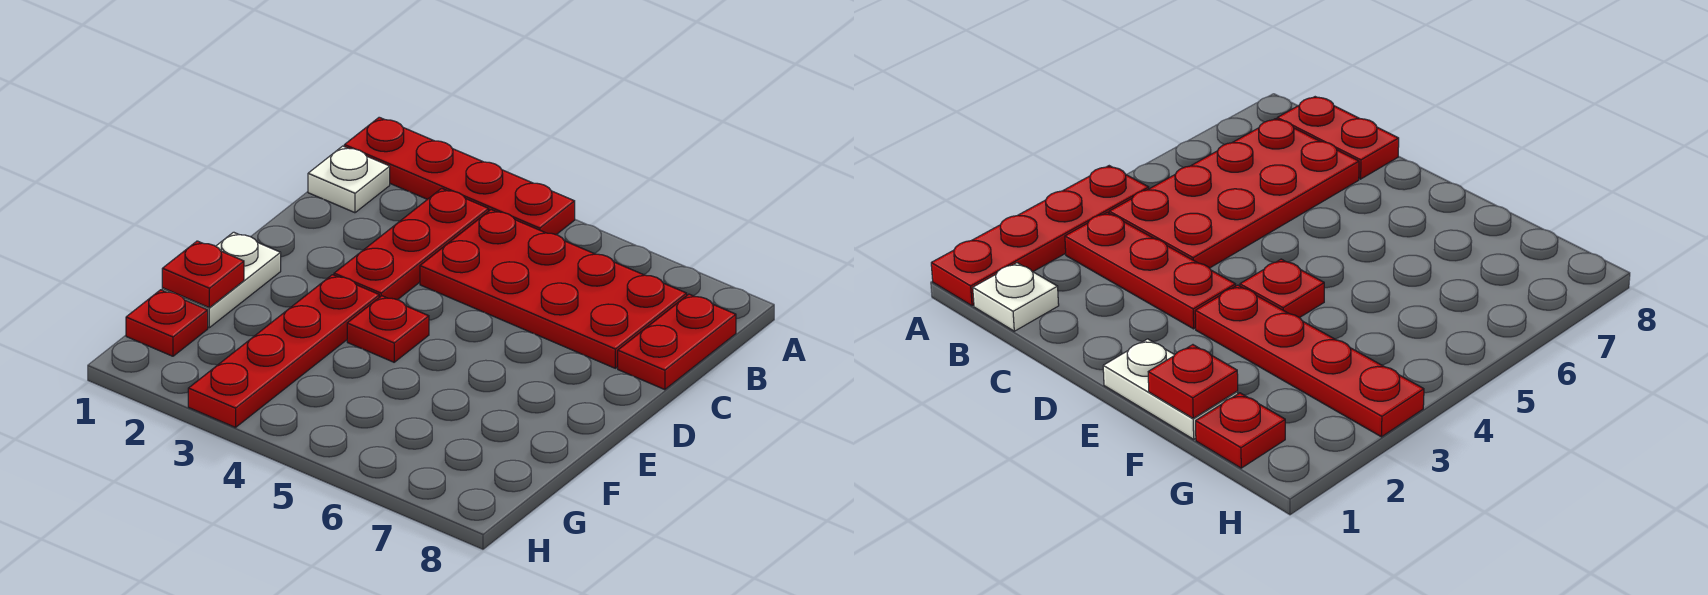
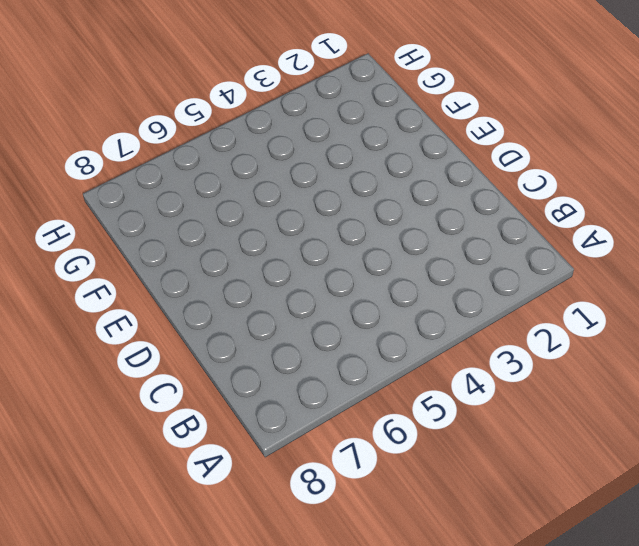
none -> red 1x4 plate [344,117,575,235]
none -> white 1x1 plate [308,146,390,213]

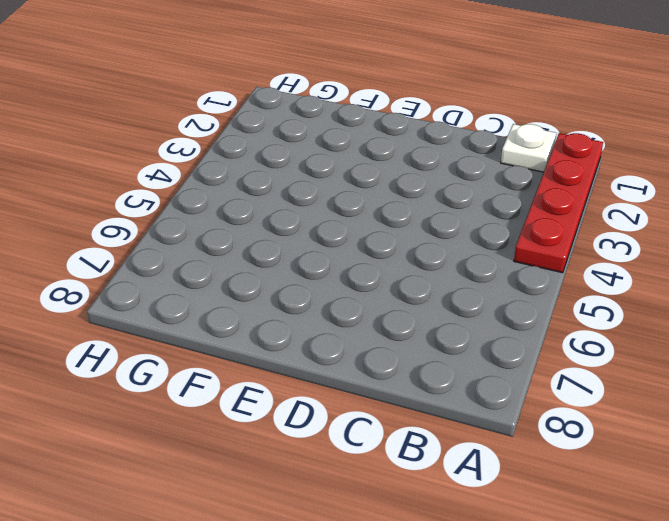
none -> red 1x3 plate [334,188,489,300]
none -> red 2x4 plate [420,210,687,368]

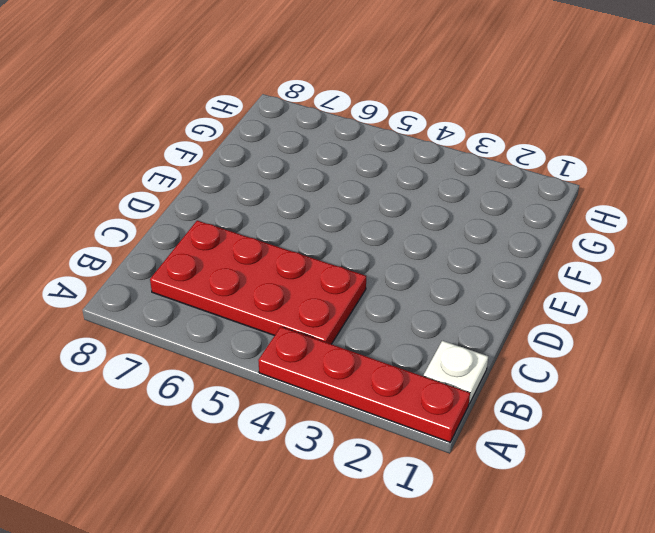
none -> red 1x3 plate [334,188,489,300]
none -> red 1x2 plate [618,294,736,390]

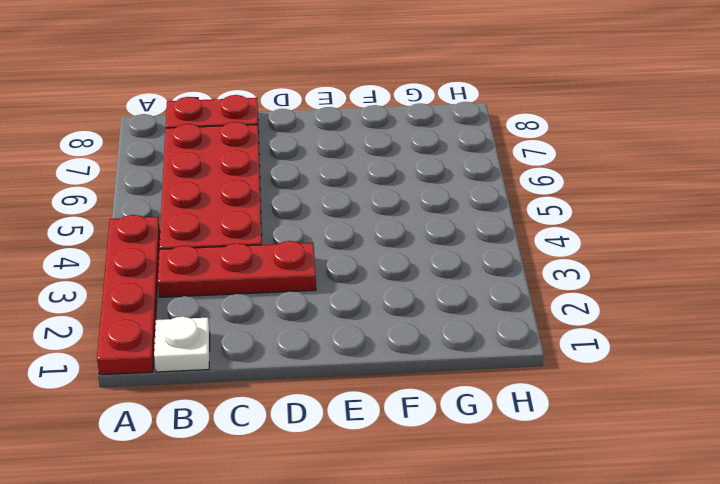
none -> white 1x2 plate [162,232,281,328]
none -> red 1x4 plate [188,275,379,427]

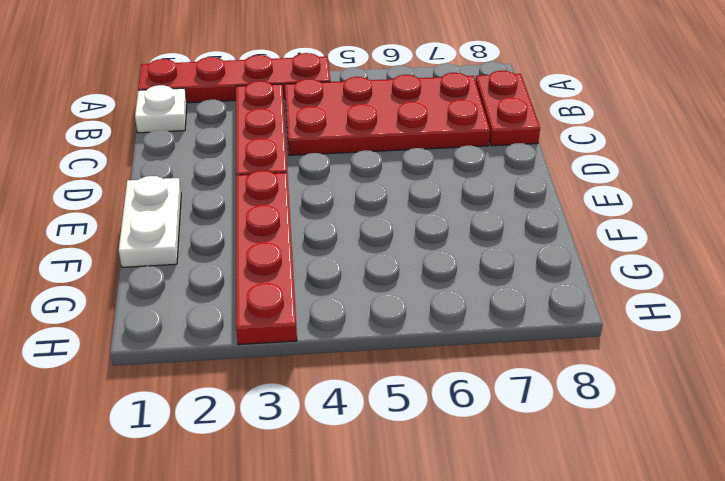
none -> red 1x1 plate [347,296,429,362]
none -> red 1x1 plate [126,290,208,356]

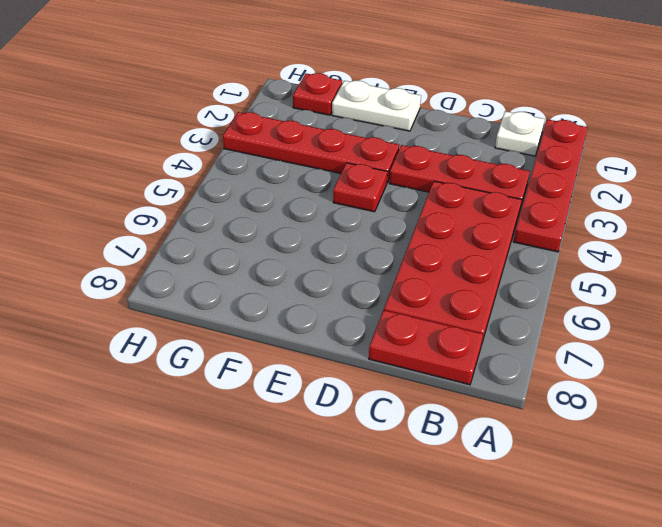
none -> red 1x1 plate [162,241,244,308]

